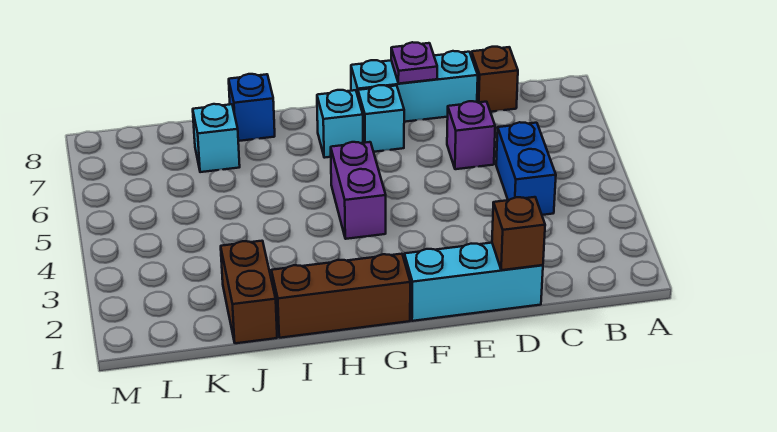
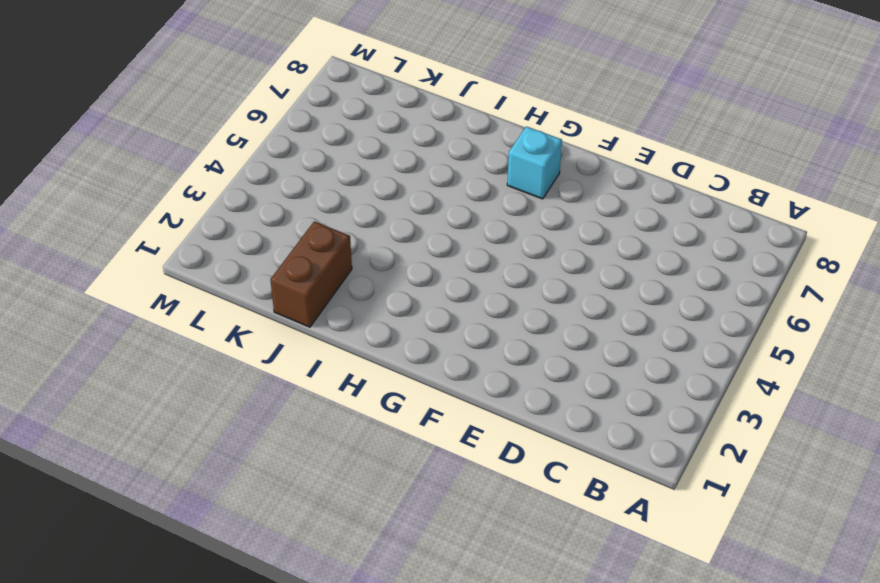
none -> blue 1x2 brick [496,122,556,215]
none -> brown 1x1 brick [471,47,518,112]
none -> cyan 1x3 brick [404,243,543,321]

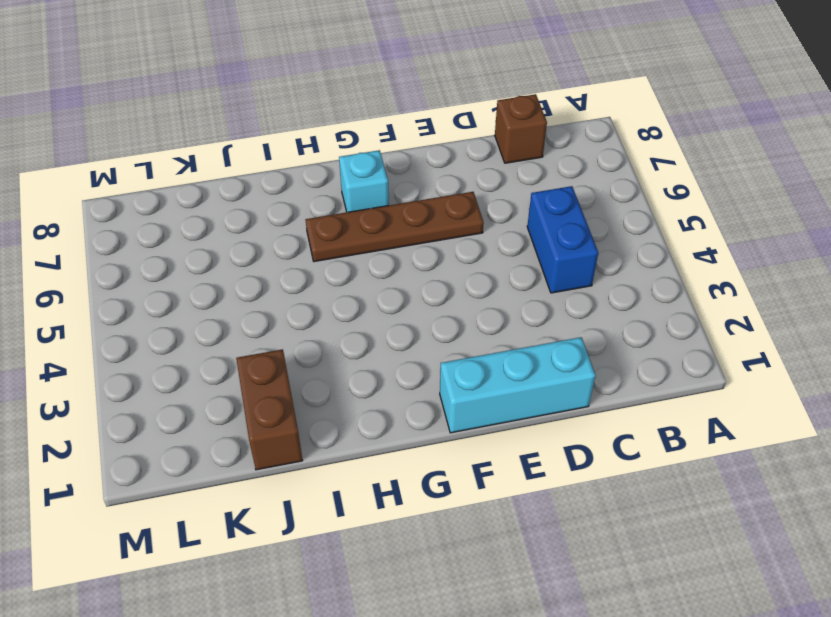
brown 1x4 plate [305,192,484,262] -> none
none -> purple 1x1 brick [447,101,495,169]
none -> cyan 1x3 brick [351,51,478,122]
none -> cyan 1x1 brick [358,85,404,152]

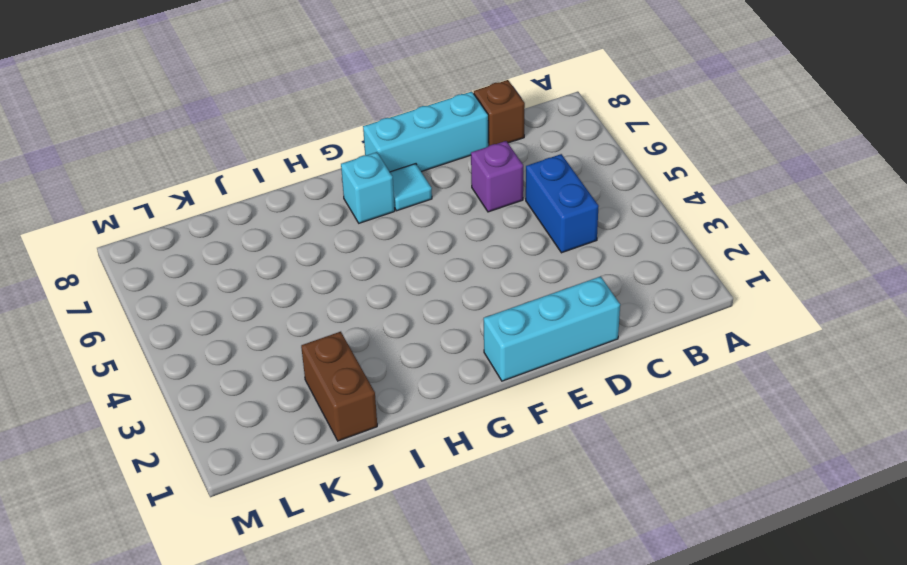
cyan 1x1 tile [390,164,432,211] -> cyan 1x1 brick [358,85,404,152]
none -> brown 1x3 brick [271,254,410,338]
none -> purple 1x2 brick [331,142,386,239]
none -> blue 1x1 brick [229,74,275,141]

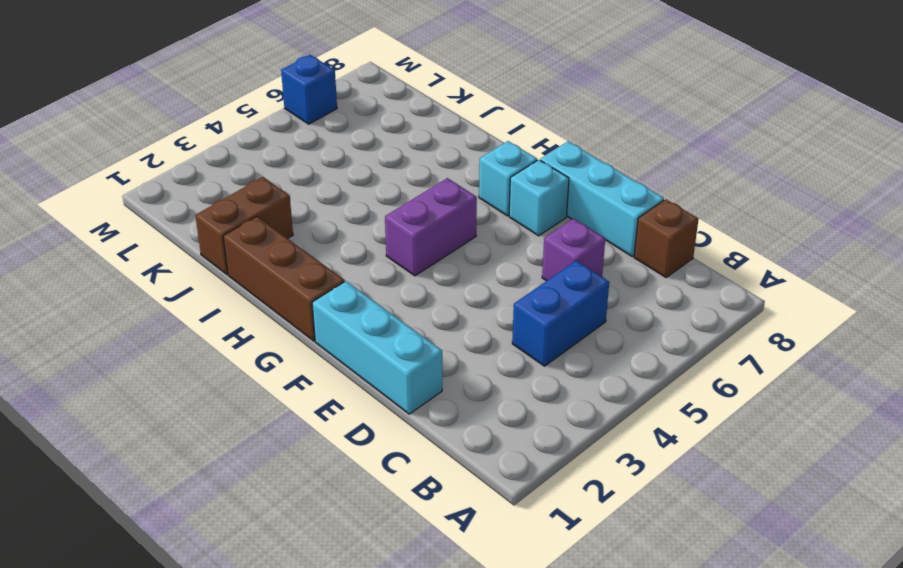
blue 1x1 brick [281,55,337,124] -> blue 1x1 brick moved to [229,74,275,141]
none -> cyan 1x1 brick [193,104,240,172]
none -> brown 1x1 brick [492,197,545,270]
none -> purple 1x1 plate [391,42,437,84]

